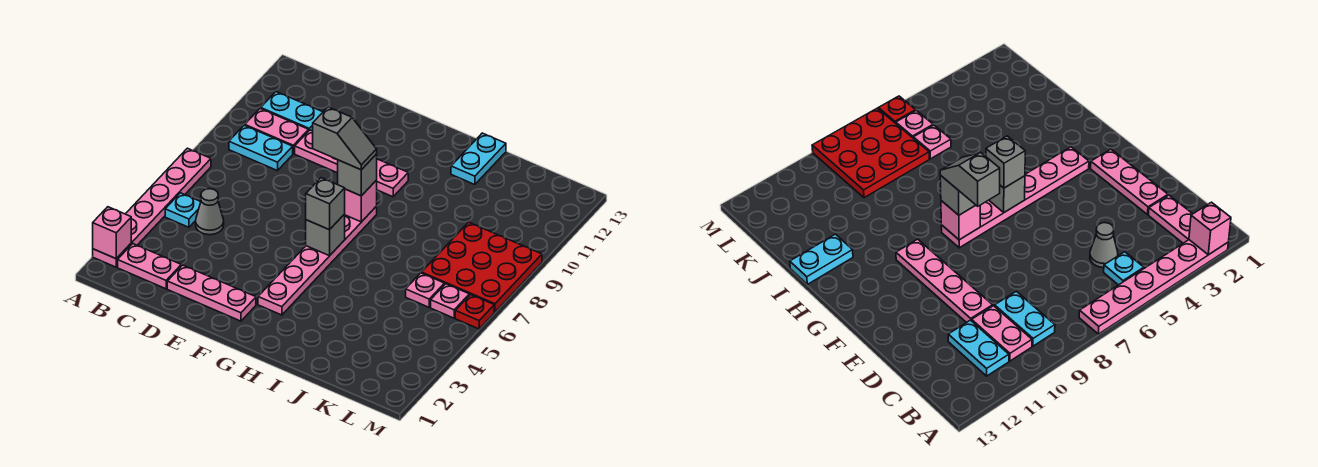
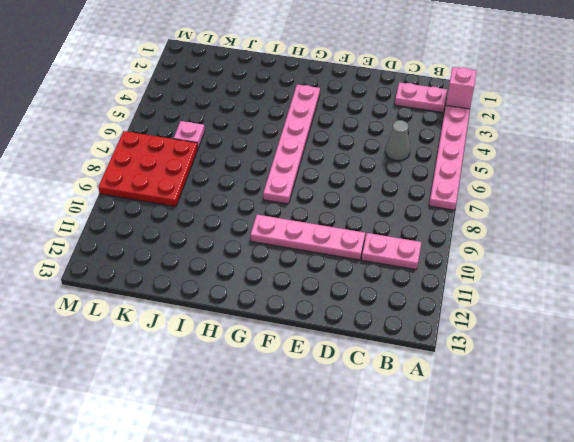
none -> cyan 1x1 plate [165,193,201,227]
none -> cyan 1x2 plate [229,125,293,171]
none -> cyan 1x2 plate [261,92,323,131]

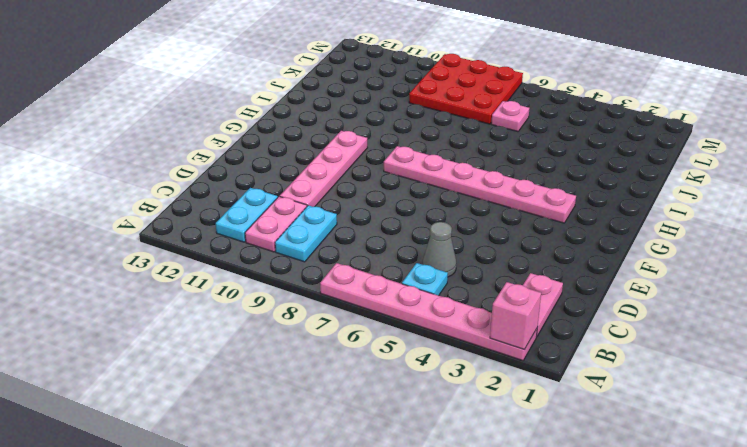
none -> pink 1x3 plate [167,265,256,321]
none -> cyan 1x2 plate [451,133,506,185]
none -> pink 1x1 plate [431,284,469,318]

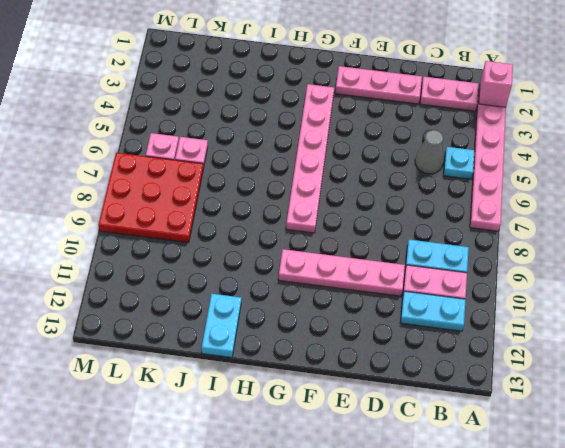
none -> red 1x1 plate [455,295,494,329]
none -> grey 1x1 brick [306,214,345,256]
none -> pink 1x1 brick [345,180,377,222]

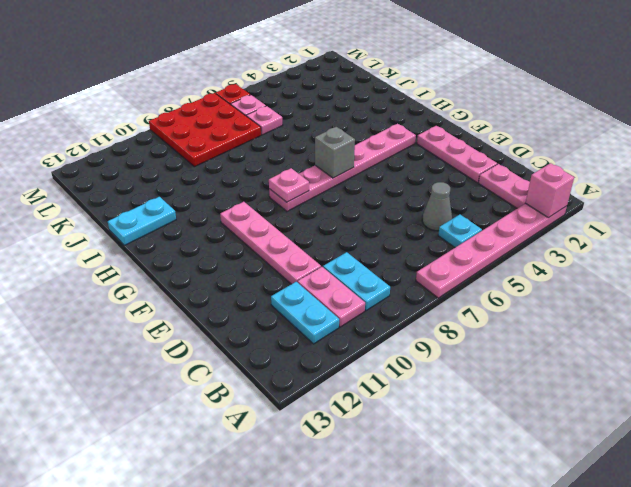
pink 1x1 plate [269,168,309,202] -> pink 1x1 brick [345,180,377,222]
none -> grey 1x1 brick [306,178,345,230]
none -> grey 1x1 brick [338,154,377,196]
none -> grey 1x2 slope [313,107,377,170]

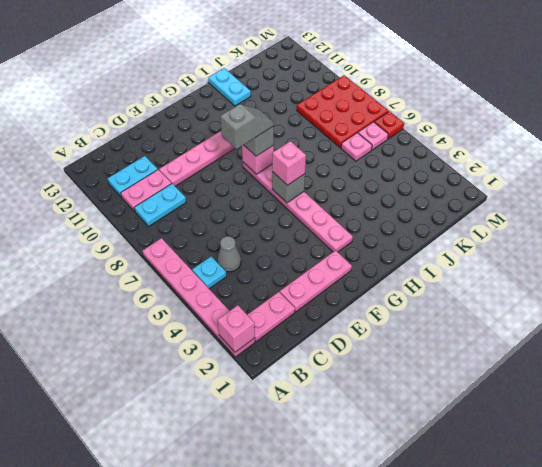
pink 1x1 brick [272,141,306,185] -> grey 1x1 brick [306,178,345,230]

